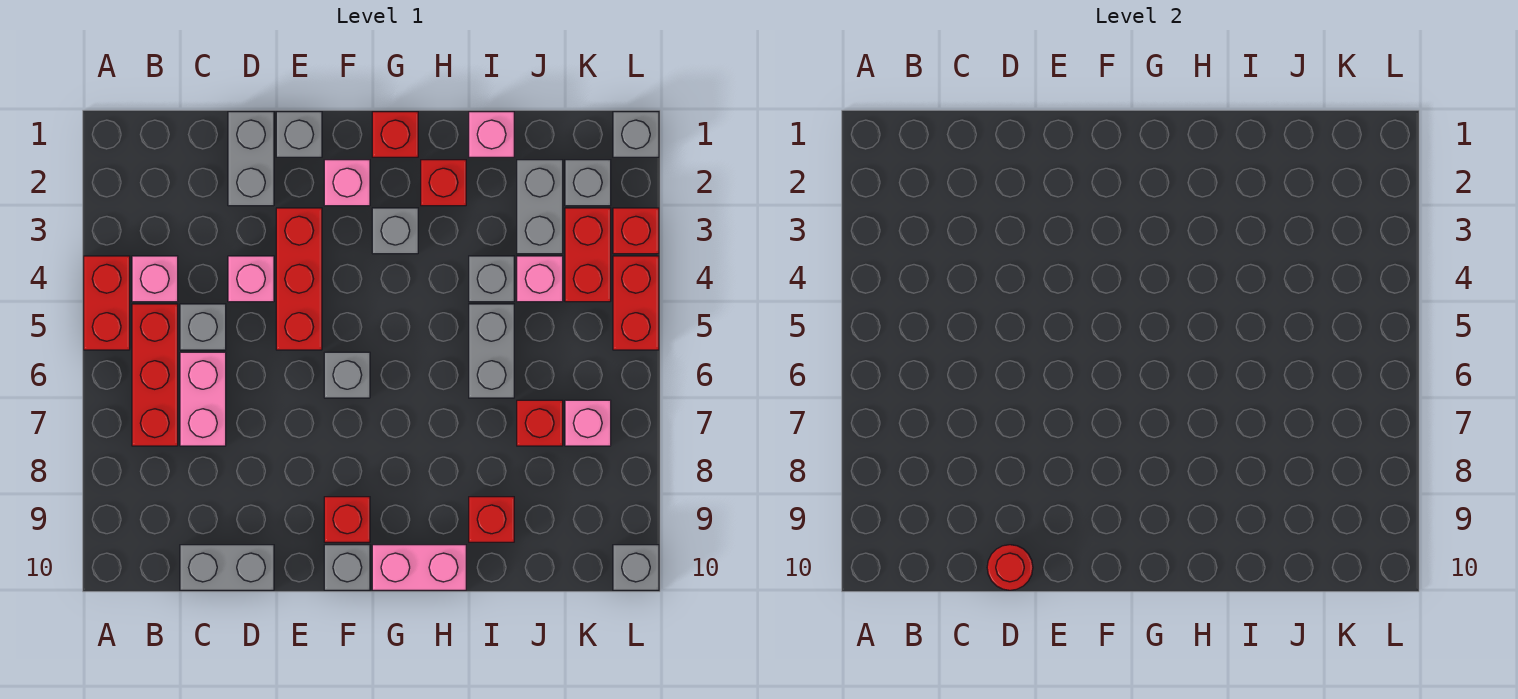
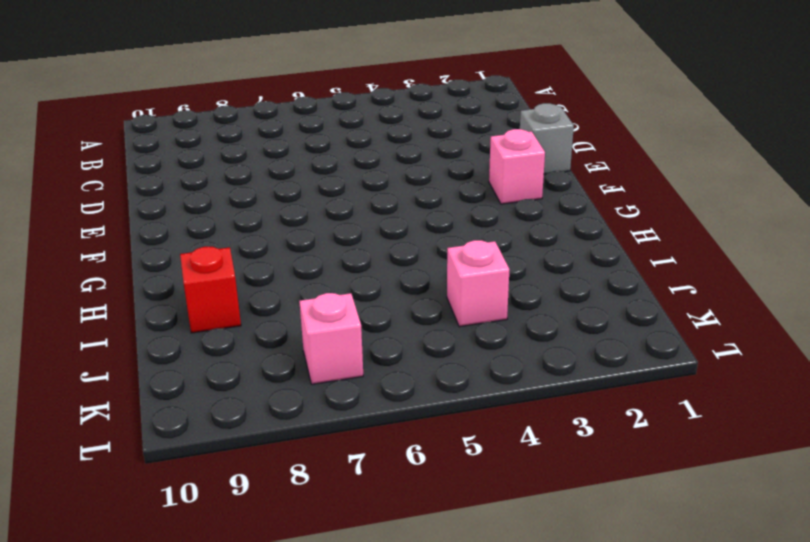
none -> red 1x2 brick [84,256,130,350]
none -> pink 1x1 brick [132,256,178,302]
none -> red 1x3 brick [132,304,178,446]
none -> grey 1x1 brick [180,304,226,350]

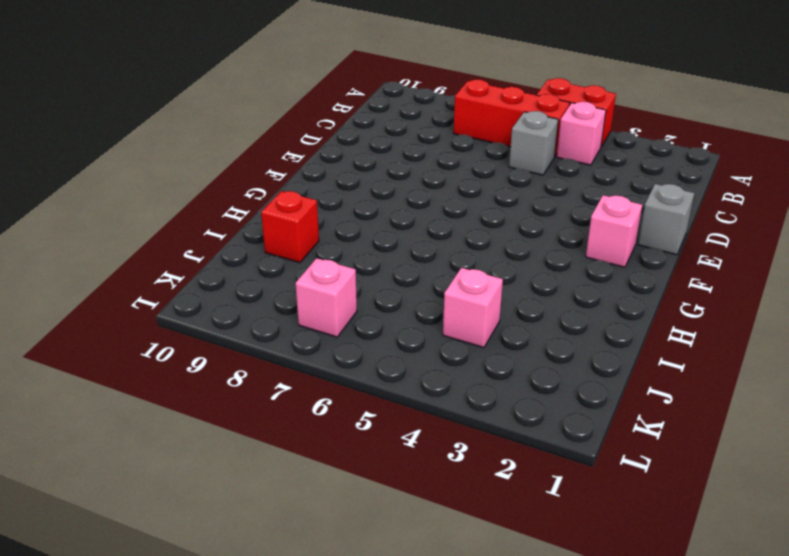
none -> pink 1x2 brick [180,352,226,446]
none -> grey 1x2 brick [180,545,274,590]
none -> grey 1x2 brick [228,112,274,206]
none -> pink 1x1 brick [228,256,274,302]

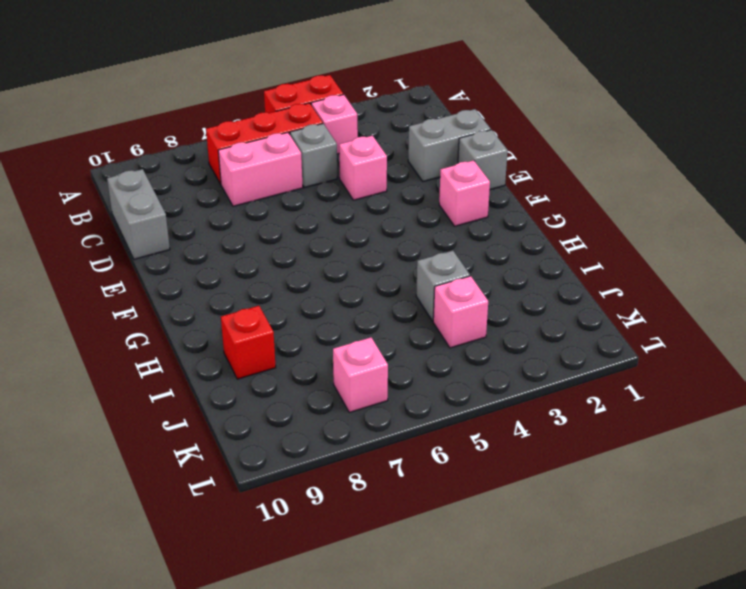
none -> red 1x3 brick [276,208,322,350]
none -> grey 1x1 brick [324,352,370,398]
none -> red 1x1 brick [324,497,370,542]
none -> grey 1x1 brick [324,545,370,590]

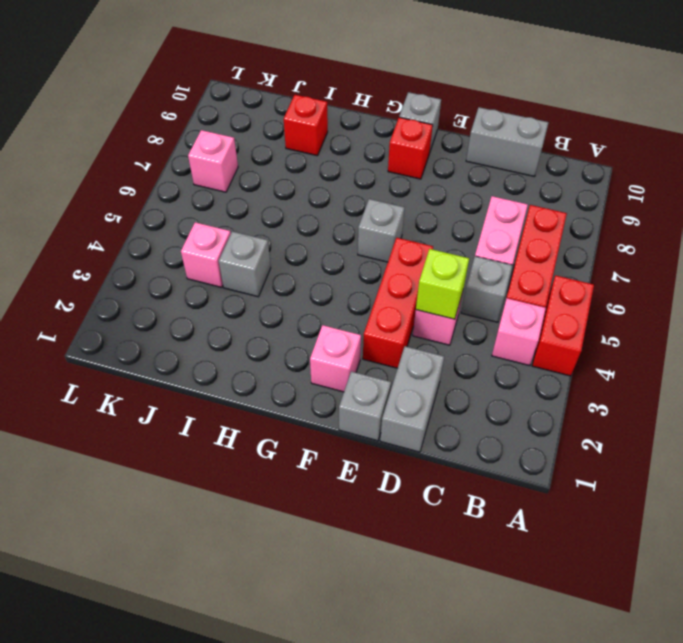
lime 1x1 brick [416,249,469,319] -> none
none -> red 1x1 brick [372,112,418,157]
none -> grey 1x1 brick [372,208,418,254]
none -> pink 1x2 brick [372,545,466,590]
none -> red 1x1 brick [421,160,466,206]

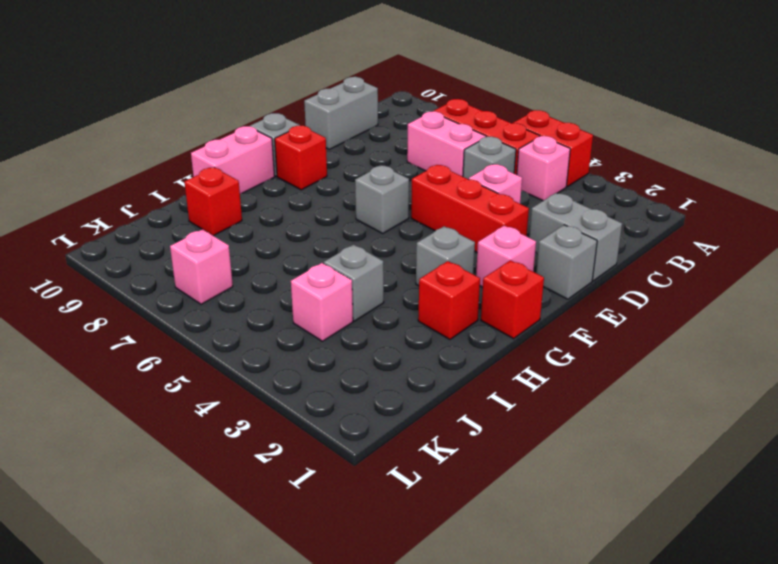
none -> pink 1x1 brick [469,112,514,157]
none -> grey 1x2 brick [469,304,514,398]
none -> grey 1x2 brick [517,160,563,254]
none -> red 1x1 brick [517,400,563,446]

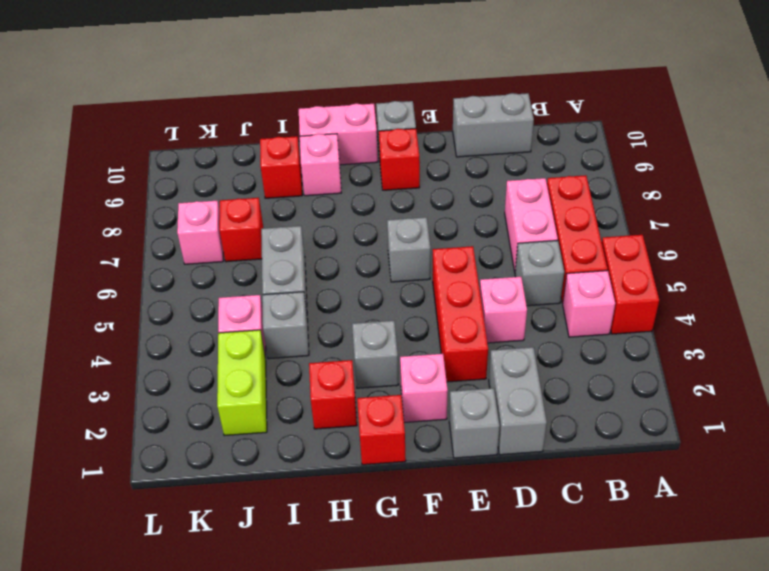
pink 1x1 brick [300,134,341,196] -> pink 1x1 brick moved to [469,112,514,157]
lime 1x2 brick [217,330,267,436] -> grey 1x2 brick [517,160,563,254]
none -> grey 1x1 brick [565,160,611,206]
none -> red 1x2 brick [565,208,611,302]
none -> grey 1x1 brick [613,112,659,157]
none -> red 1x1 brick [613,208,659,254]

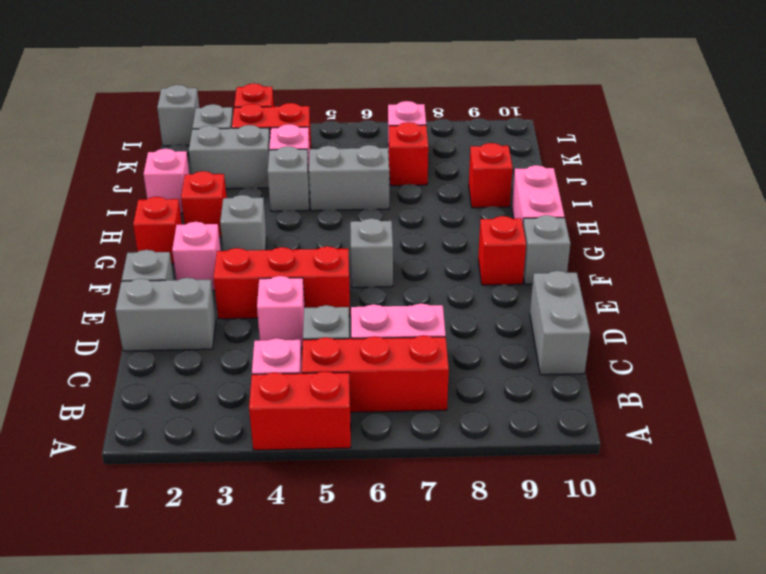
none -> red 1x2 brick [613,256,659,350]
none -> grey 1x1 brick [613,545,659,590]
none -> red 1x1 round brick [987,545,1033,590]

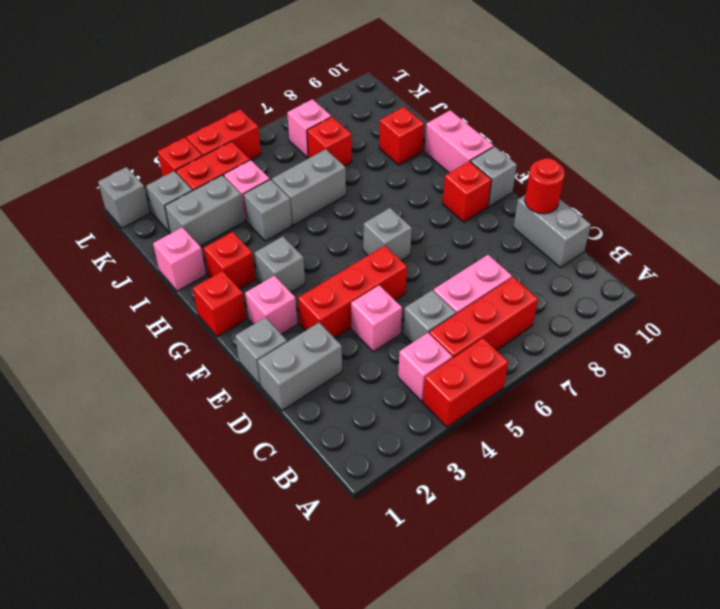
none -> grey 1x1 brick [613,545,659,590]

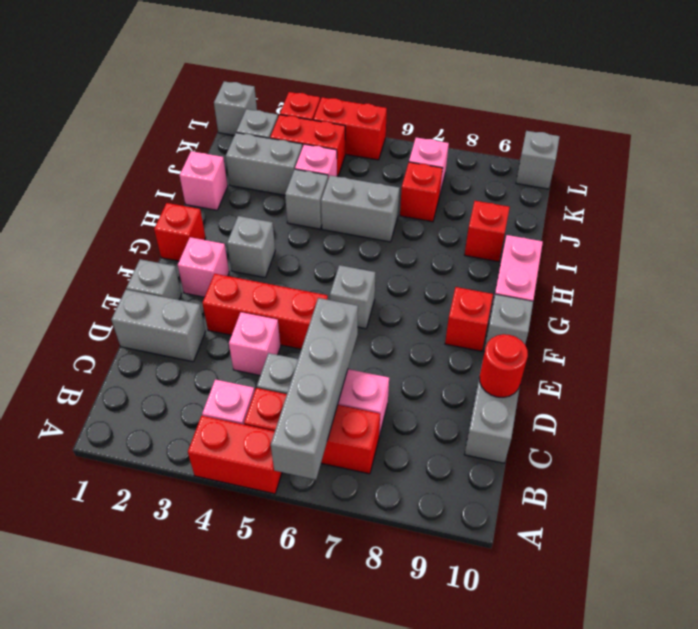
grey 1x4 brick [271,298,358,480] -> none
none -> red 1x1 brick [421,160,466,206]

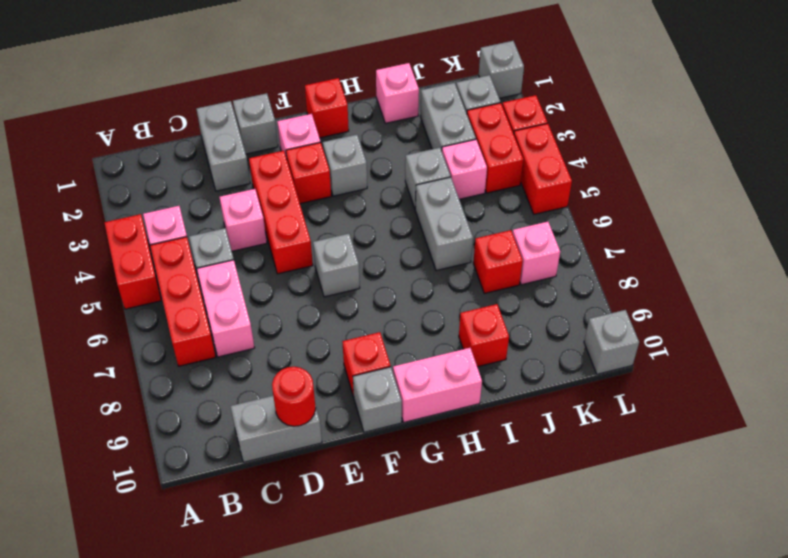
red 1x1 brick [286,143,331,204] -> red 1x1 brick moved to [421,160,466,206]

